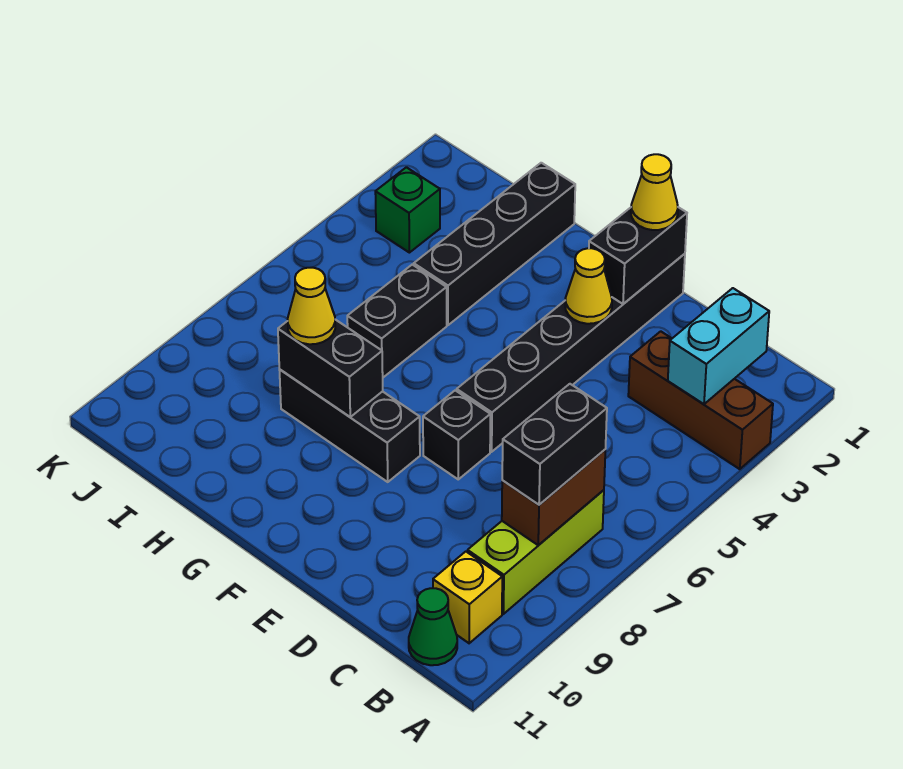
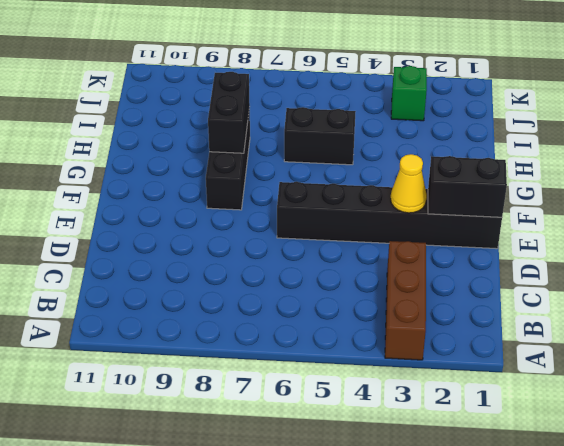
none -> lime 1x3 brick [468,490,604,614]
none -> yellow 1x1 brick [433,552,502,643]
none -> green 1x1 cone [409,588,457,665]

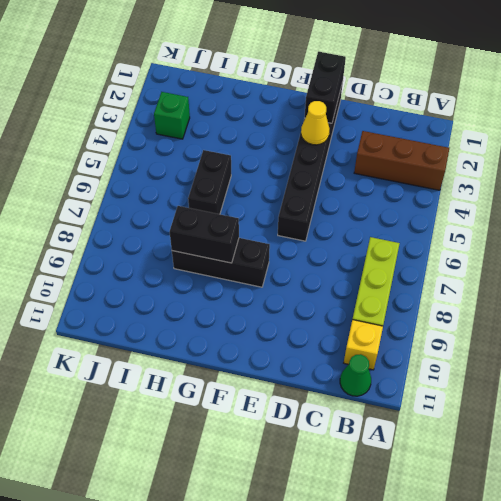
none -> black 1x1 brick [423,390,490,479]
none -> black 1x4 brick [414,163,575,325]
none -> cyan 1x2 brick [668,288,769,404]

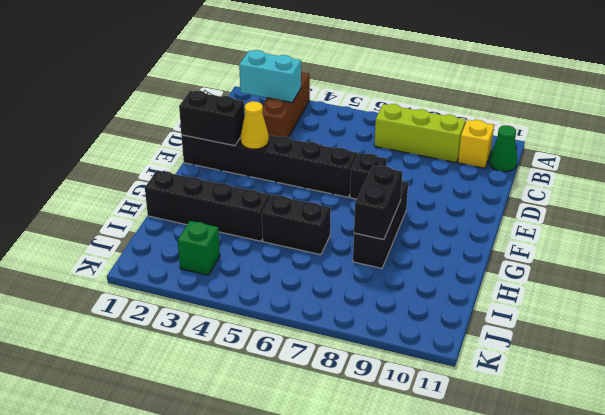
none -> brown 1x2 brick [502,450,605,545]
none -> black 1x2 brick [502,384,607,505]
none -> yellow 1x1 cone [631,154,678,230]

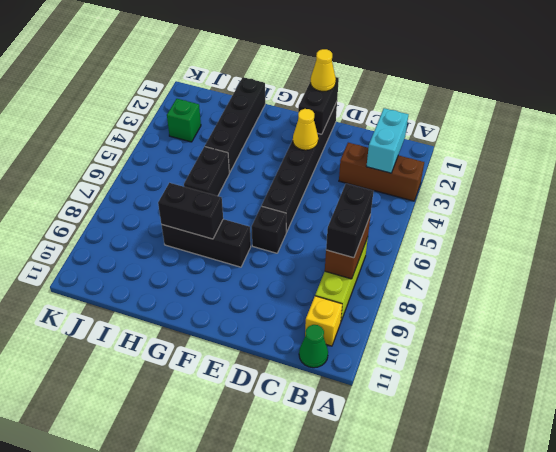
none -> yellow 1x1 cone [288,268,335,344]

